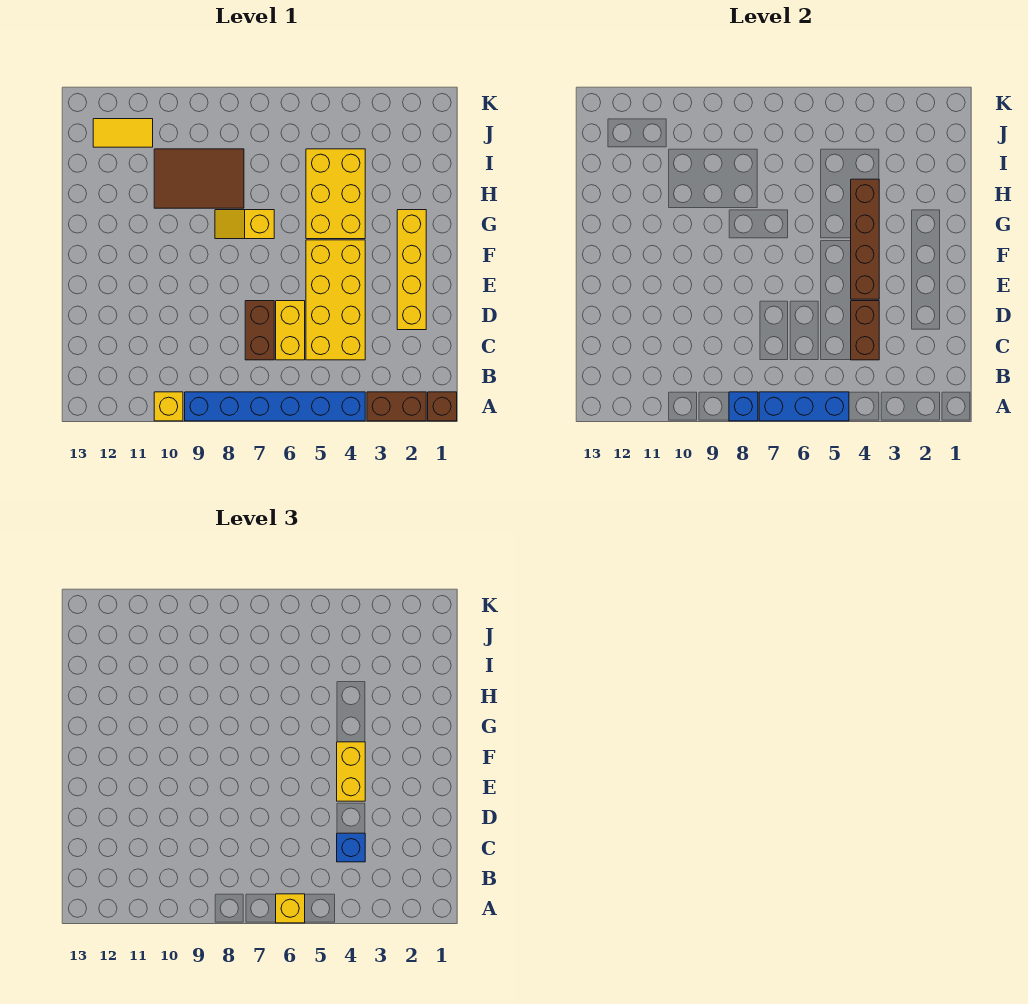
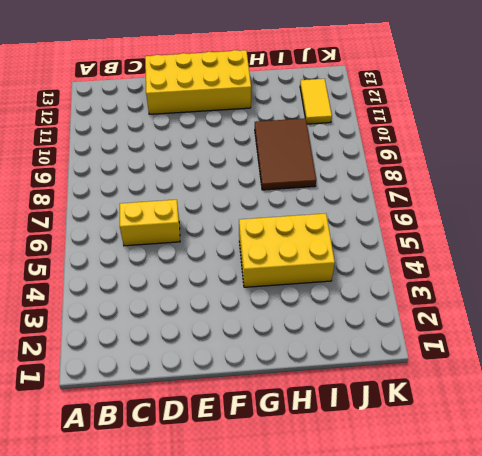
yellow 2x4 brick [145,50,251,114] -> yellow 2x4 brick moved to [306,240,365,360]
none -> brown 1x1 brick [428,392,457,421]
none -> brown 1x2 brick [367,392,426,421]
none -> blue 1x6 brick [185,392,365,421]

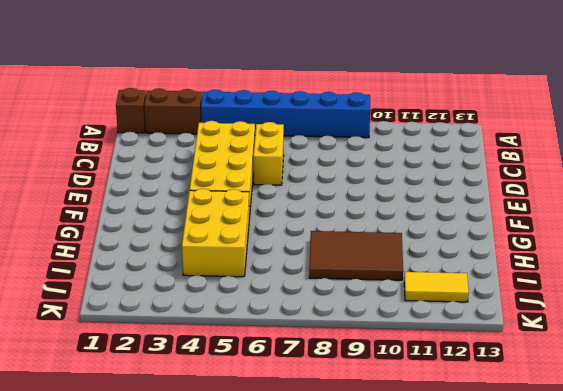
none -> yellow 1x1 brick [154,392,183,421]
none -> brown 1x2 brick [245,301,274,360]
none -> yellow 1x4 brick [397,210,426,330]

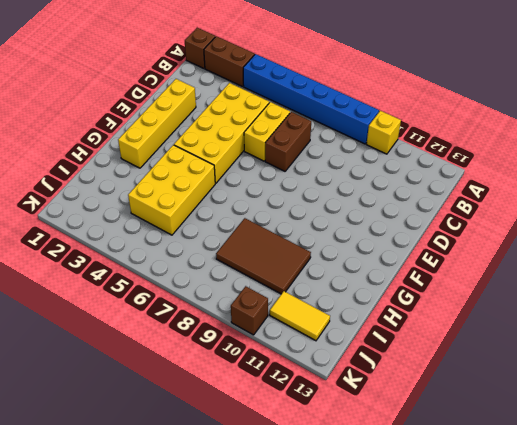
brown 1x1 brick [231,286,268,335] -> none
none -> yellow 1x2 slope [215,210,274,239]
none -> blue 1x3 brick [759,392,849,421]
none -> blue 1x1 brick [729,392,758,421]

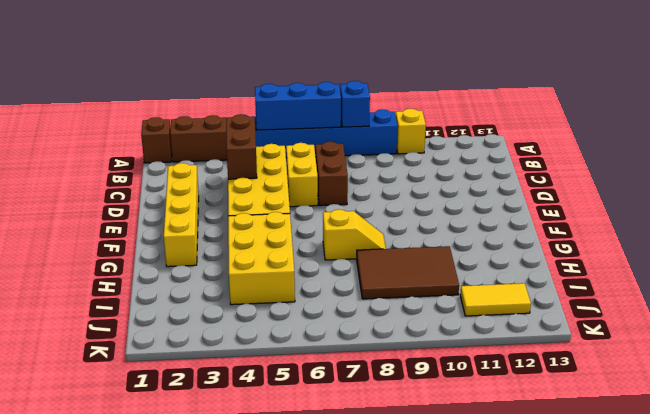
none -> brown 1x4 brick [851,179,879,299]
none -> yellow 1x1 brick [276,894,305,923]
none -> blue 1x1 brick [337,833,365,862]

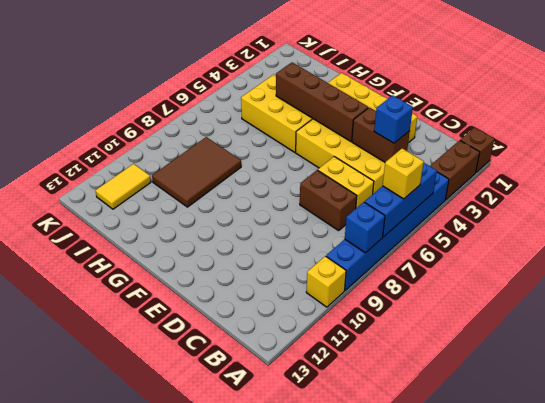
none -> yellow 1x2 slope [215,210,274,239]
none -> yellow 1x2 brick [337,742,365,801]

